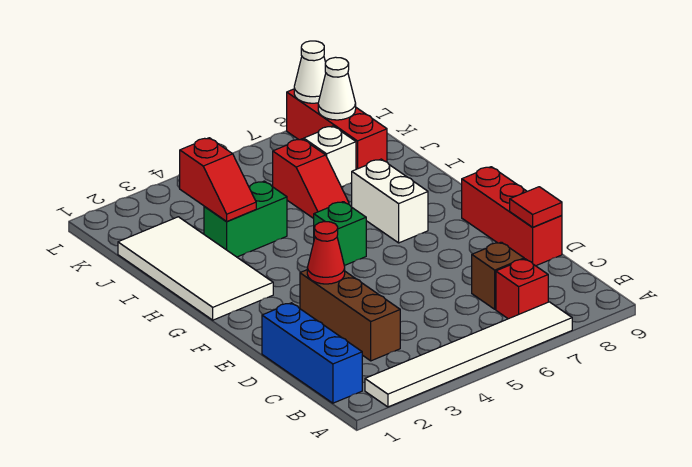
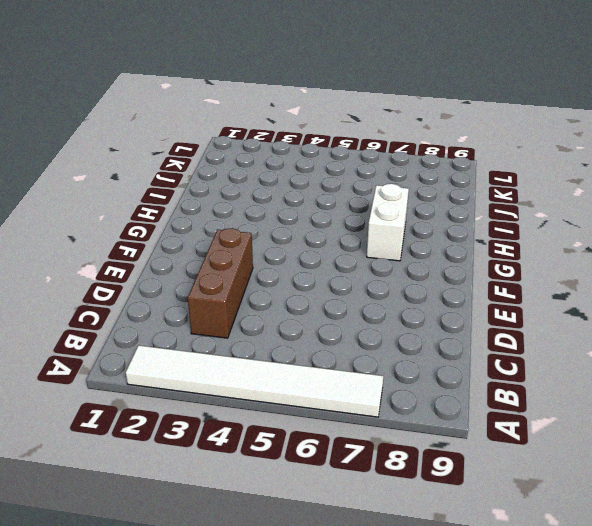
none -> blue 1x3 brick [262,303,362,403]
none -> red 1x1 brick [496,259,548,319]
none -> brown 1x1 brick [472,242,524,309]

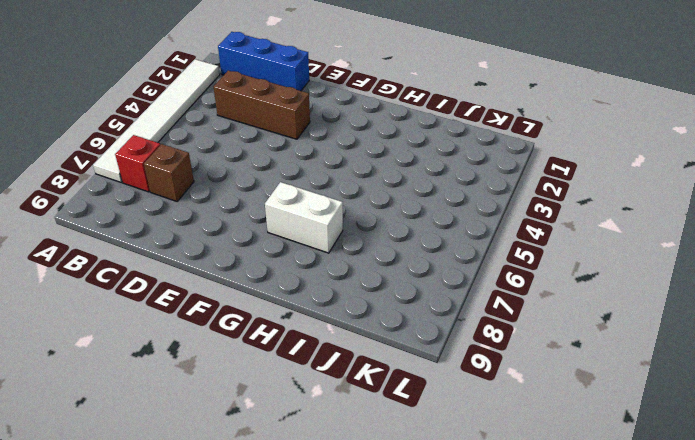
none -> red 1x3 brick [462,167,562,266]
none -> white 2x4 tile [118,217,273,320]
none -> green 1x1 brick [314,202,366,266]

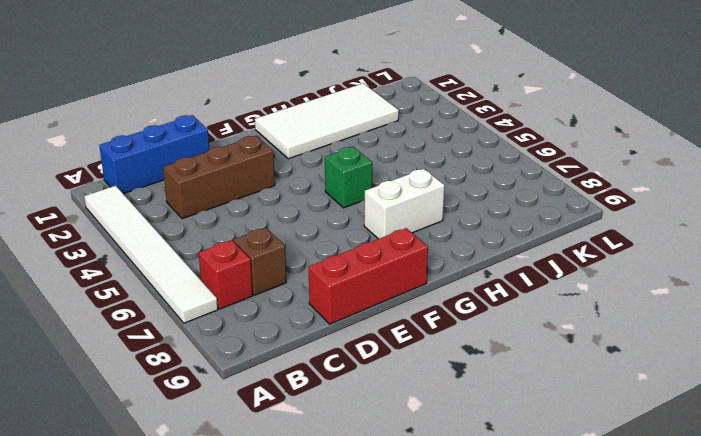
none -> green 1x2 brick [204,181,287,257]
none -> red 1x2 slope [273,139,349,218]
none -> white 1x1 brick [304,126,356,187]

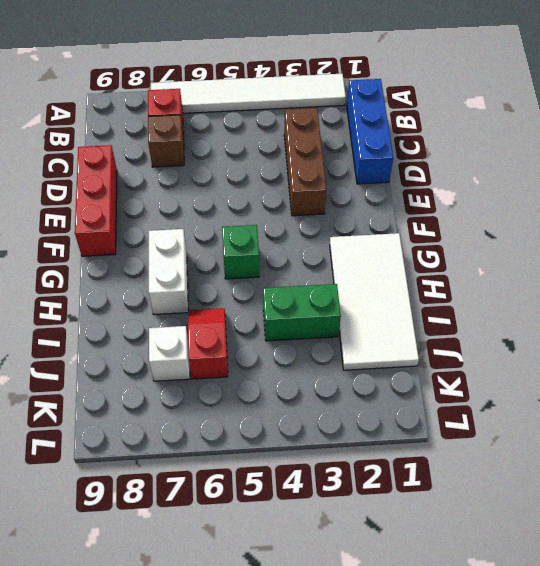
none -> red 1x3 brick [287,89,387,169]
none -> red 1x1 tile [510,187,562,227]
none -> red 1x1 cone [307,222,345,284]

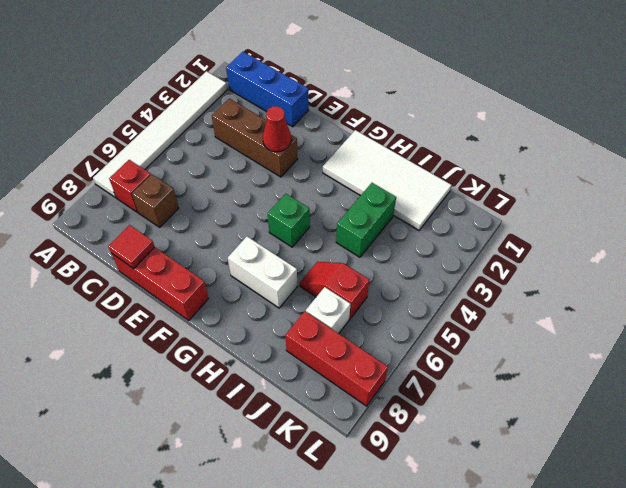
none -> red 1x2 slope [180,138,256,222]
none -> white 1x1 cone [318,57,356,120]
none -> white 1x1 cone [294,41,326,103]

